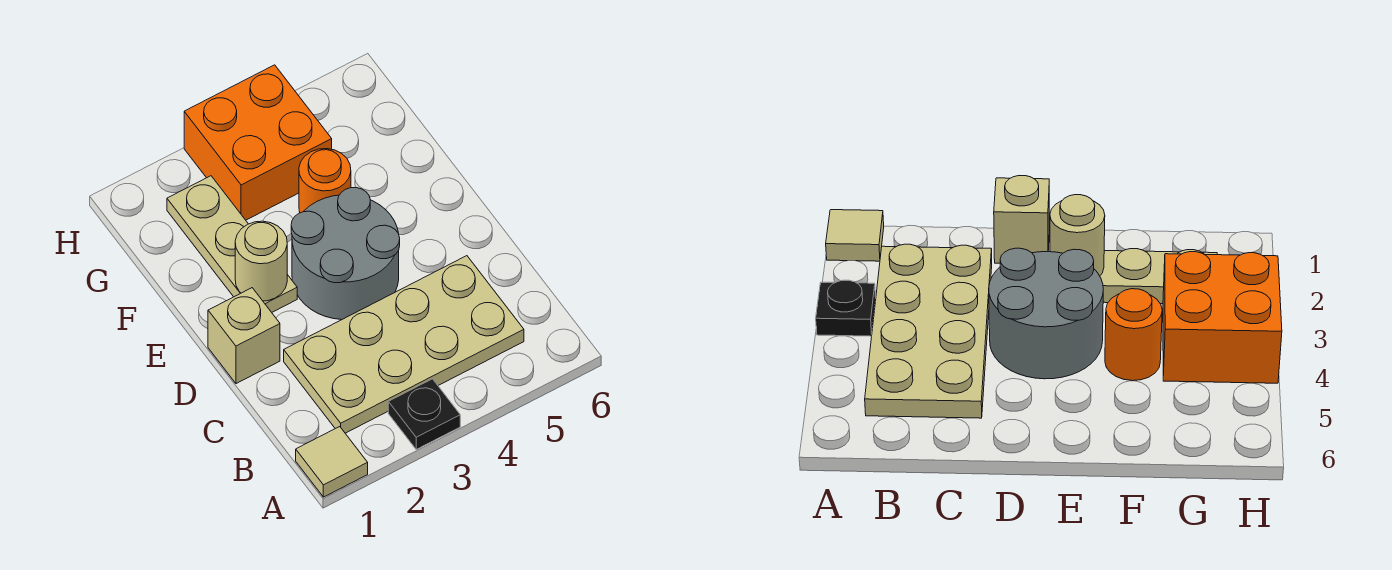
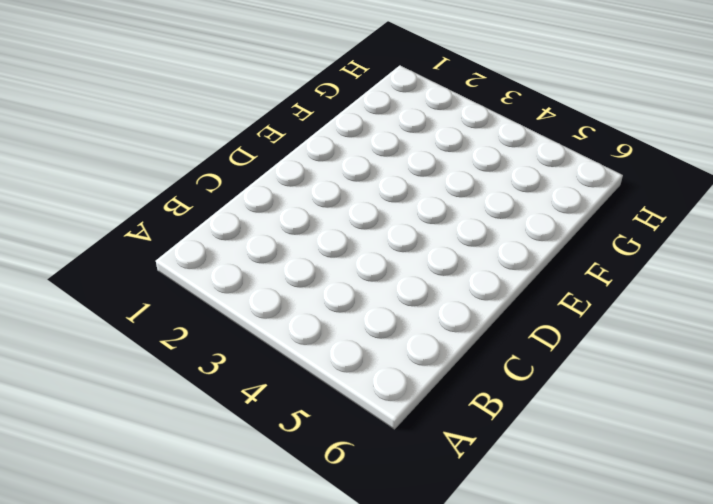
none -> tan 1x1 tile [296,427,368,497]
none -> black 1x1 plate [388,379,460,449]

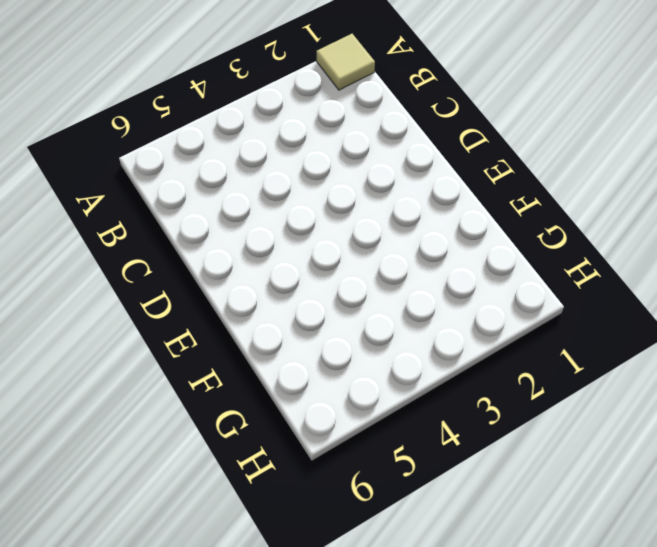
none -> black 1x1 plate [388,379,460,449]
none -> tan 2x4 plate [284,256,524,433]

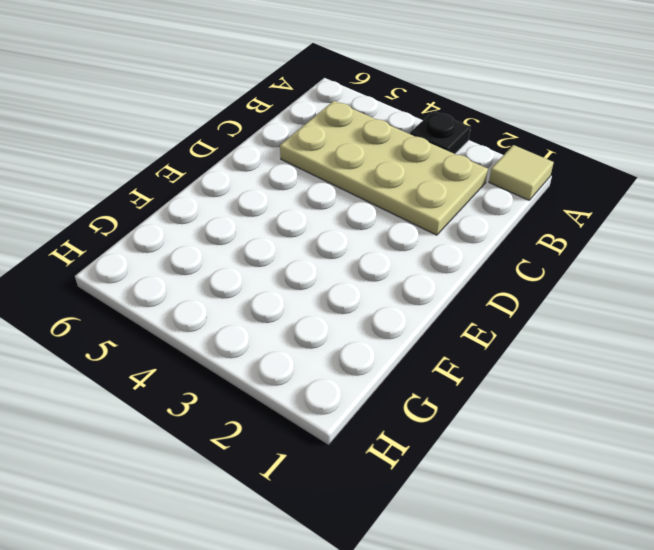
none -> tan 1x1 brick [208,288,280,384]
none -> grey 2x2 round brick [291,188,400,320]

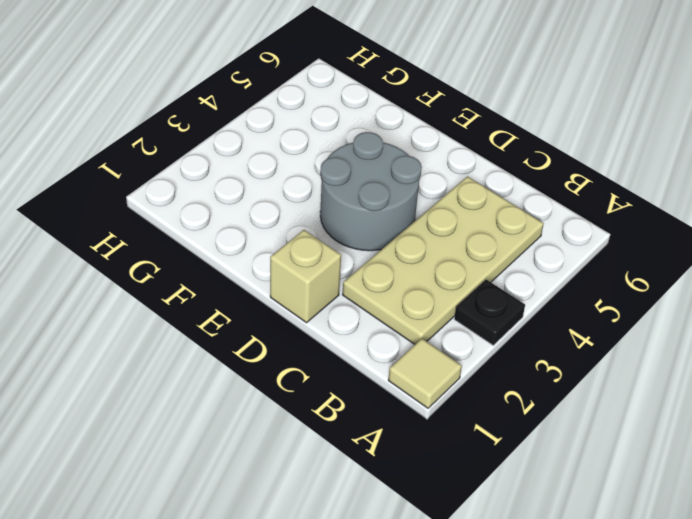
none -> tan 1x3 plate [167,176,297,312]
none -> orange 1x1 round brick [299,149,351,213]

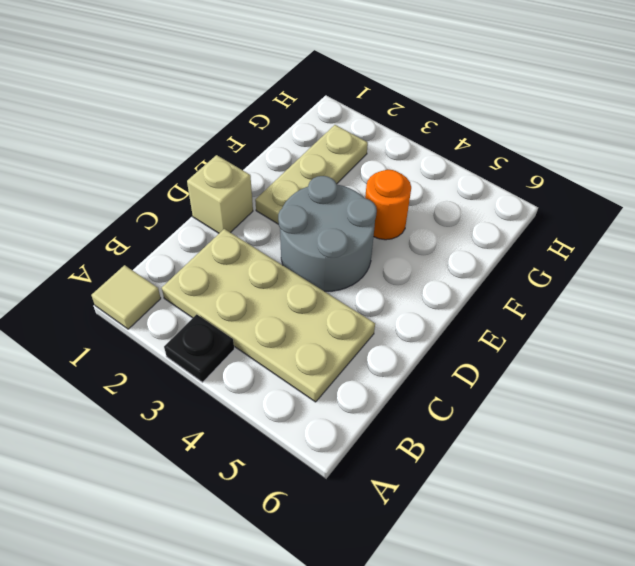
none -> orange 2x2 brick [184,65,332,220]
none -> tan 1x1 round brick [235,221,287,301]

